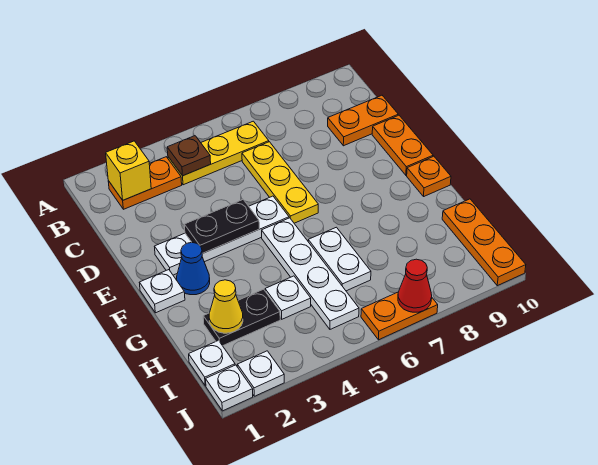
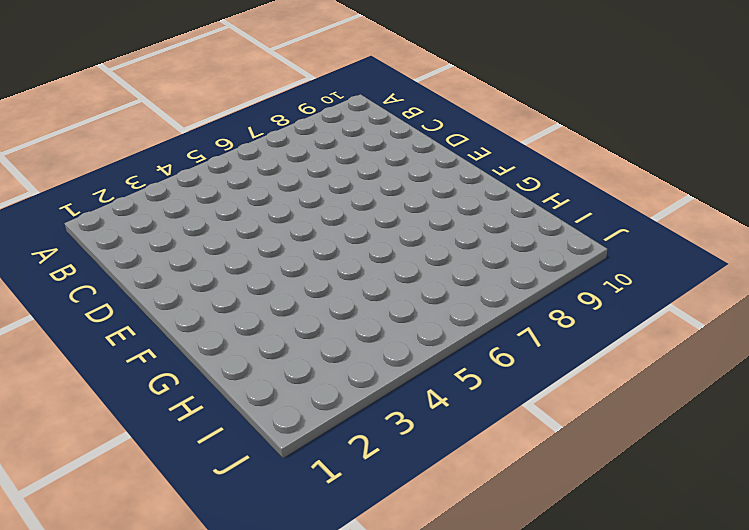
none -> orange 1x2 plate [108,157,182,209]
none -> yellow 1x3 plate [168,121,269,185]
none -> yellow 1x3 plate [242,142,318,223]

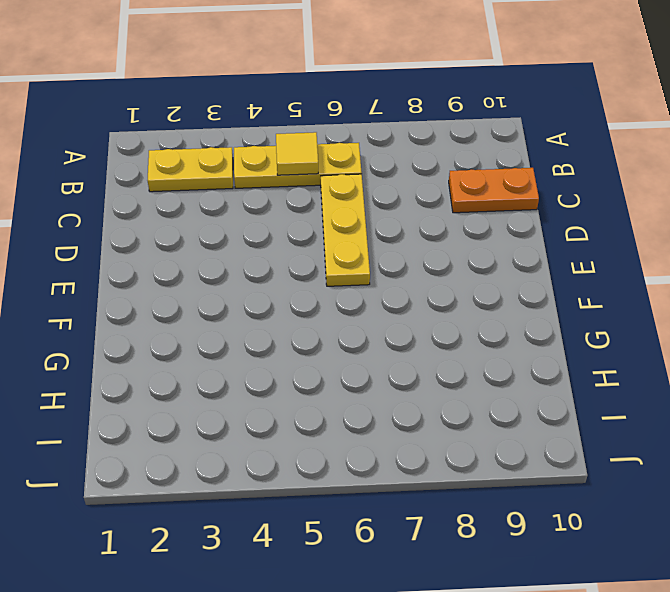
yellow 1x2 plate [148,147,233,192] -> orange 1x2 plate [108,157,182,209]
yellow 1x1 tile [276,132,318,175] -> none
none -> orange 1x2 plate [372,115,433,175]
none -> white 1x4 plate [155,196,289,275]
none -> white 1x1 plate [139,270,185,313]

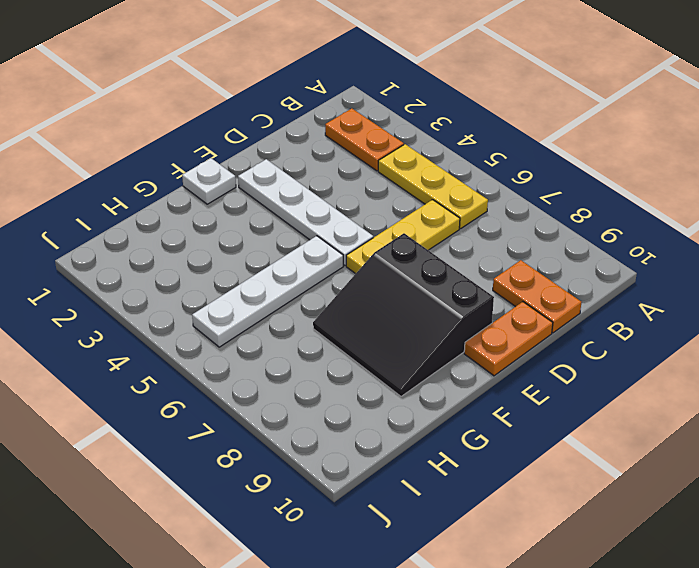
black 3x3 slope [313,233,494,396] -> none
none -> blue 1x1 cone [177,242,210,295]
none -> orange 1x1 plate [407,156,451,196]
none -> white 1x2 plate [308,227,371,291]

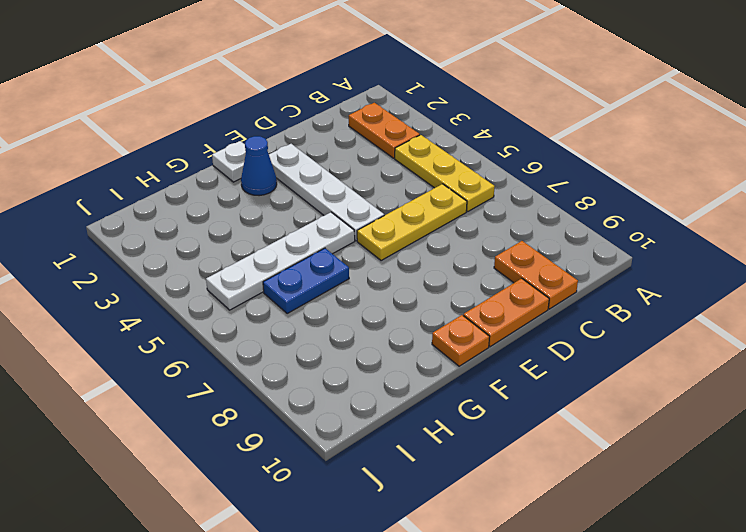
blue 1x2 plate [263,248,349,313] -> white 1x2 plate [308,227,371,291]
none -> black 1x2 plate [203,289,280,346]
none -> white 1x1 plate [265,276,311,319]
none -> orange 1x3 plate [442,199,526,286]

